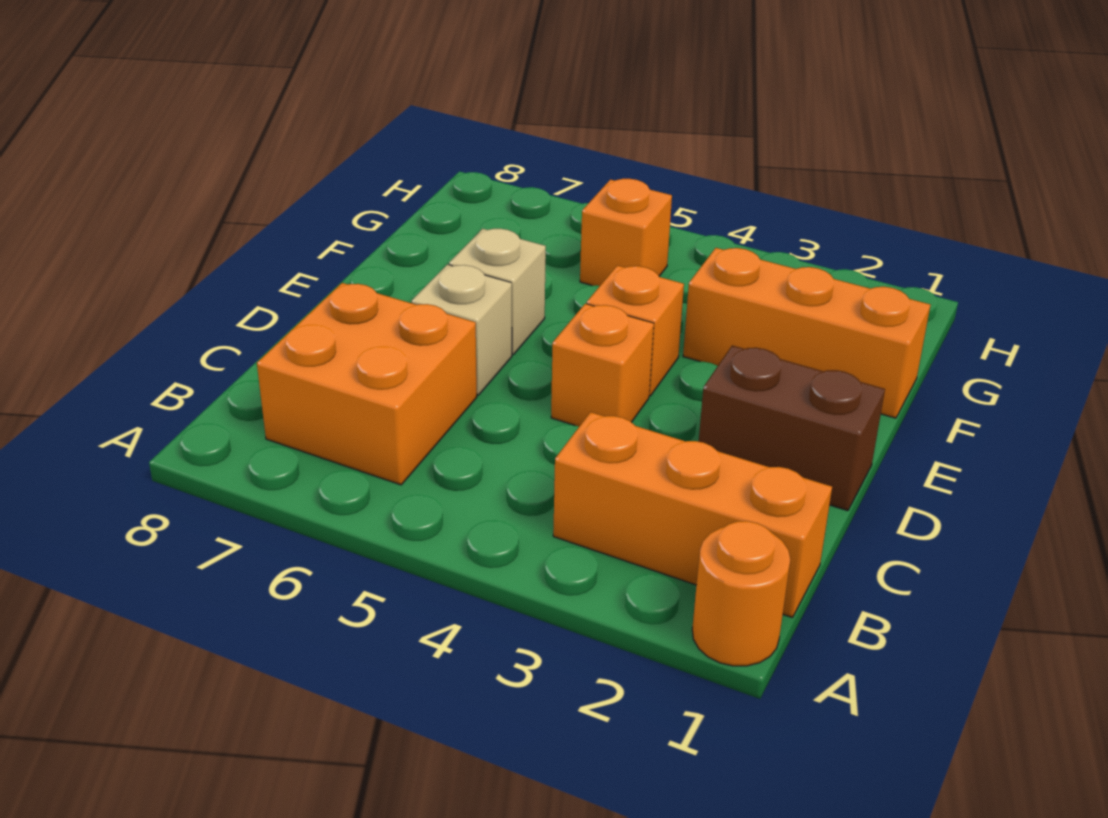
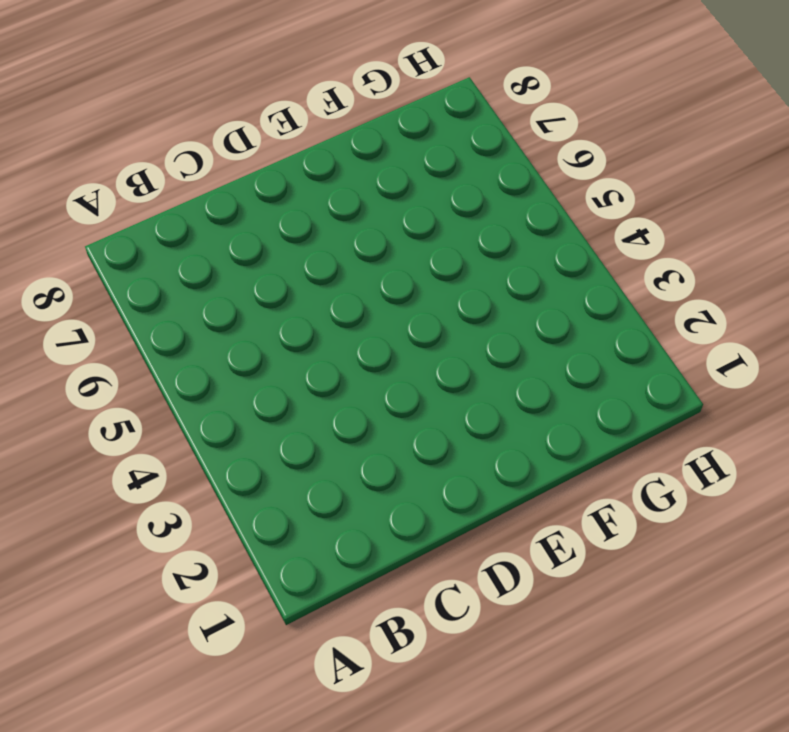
none -> orange 1x1 round brick [692,521,790,666]
none -> orange 1x3 brick [553,412,832,618]

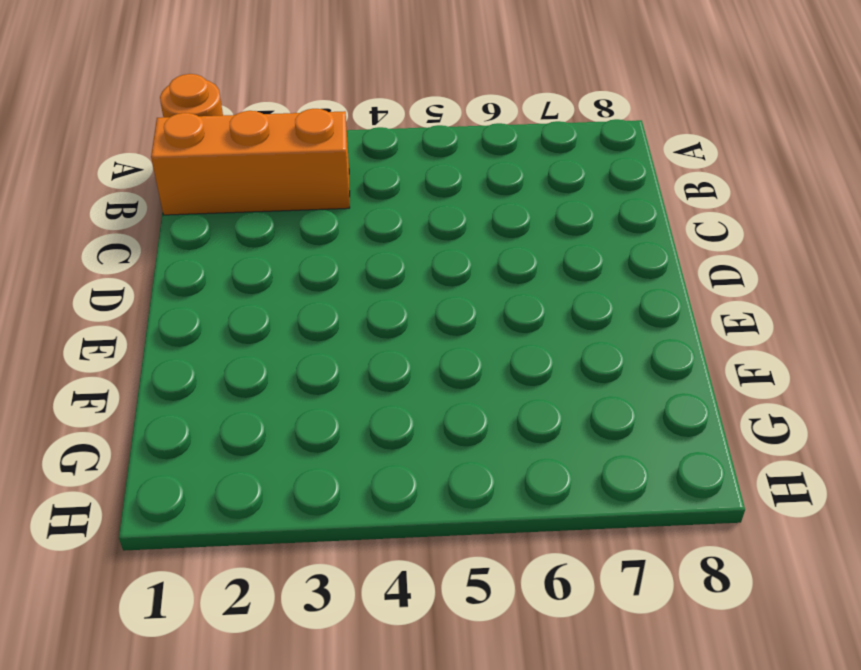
none -> orange 2x2 brick [257,283,477,485]
none -> brown 1x2 brick [699,346,885,511]

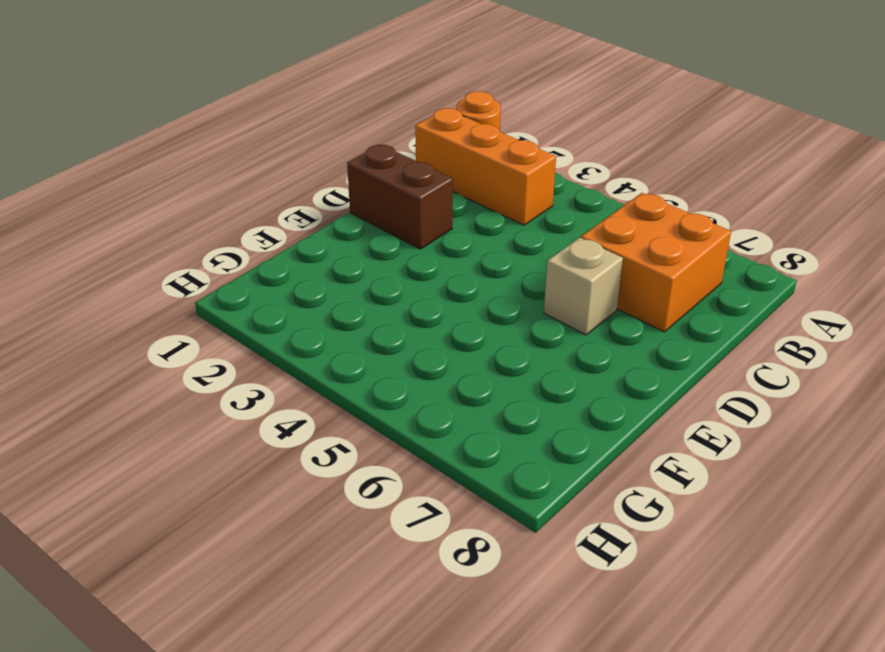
none -> orange 1x1 brick [551,304,654,426]
none -> orange 1x1 brick [587,265,684,396]

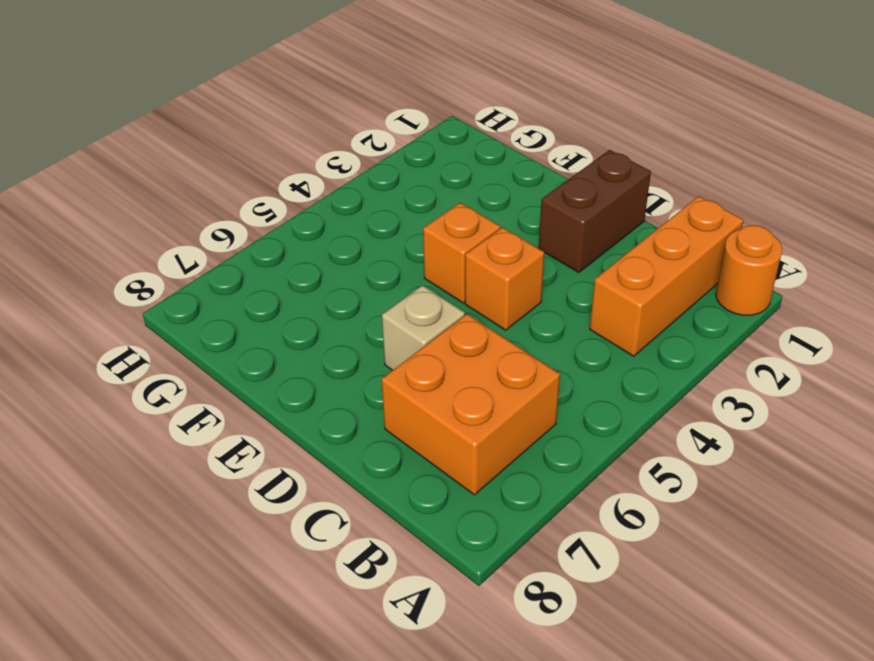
none -> tan 1x1 brick [449,229,546,355]
none -> orange 1x3 brick [683,248,930,418]

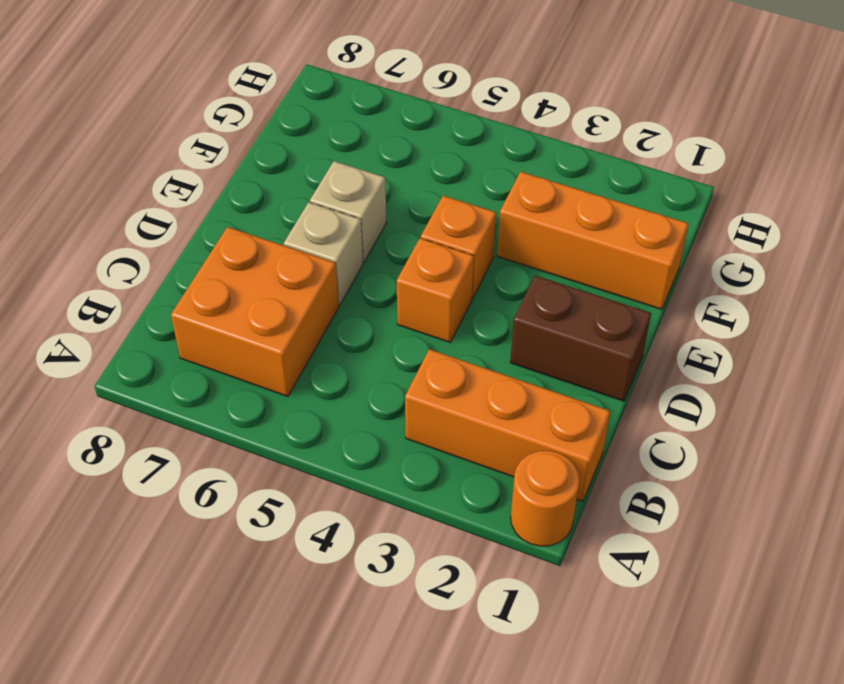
none -> orange 1x1 brick [580,179,672,286]

